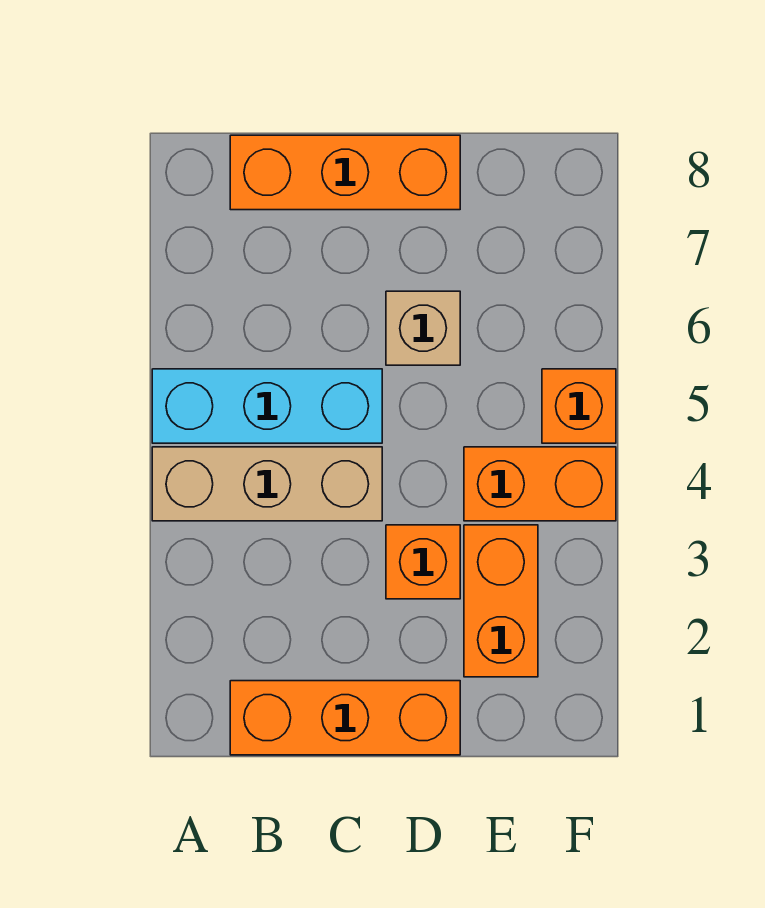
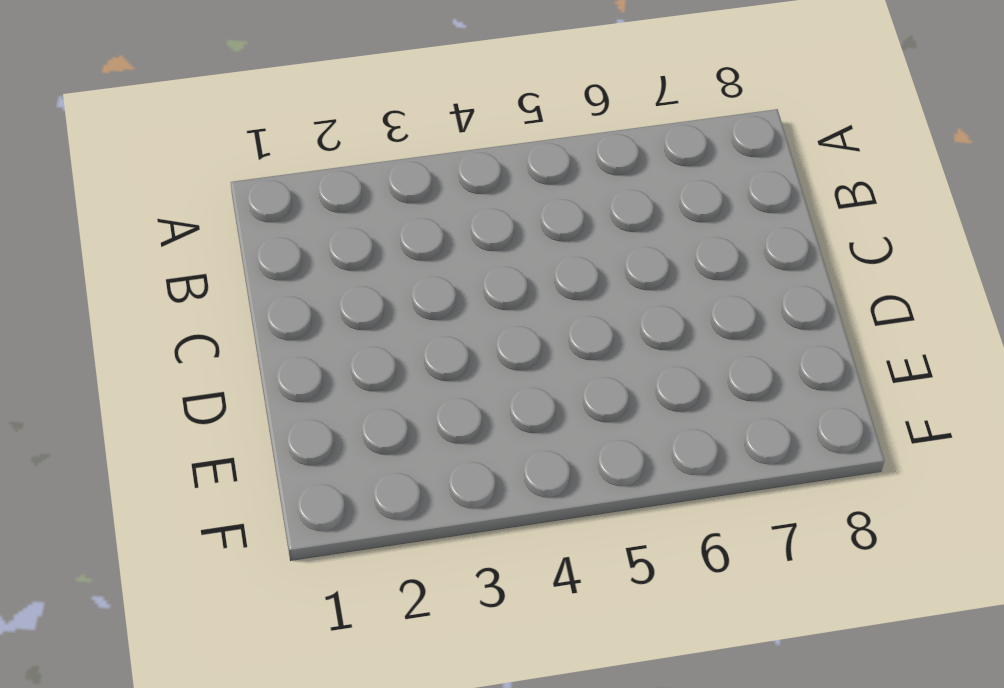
none -> tan 1x3 brick [152,447,382,521]
none -> cyan 1x3 brick [152,369,382,443]

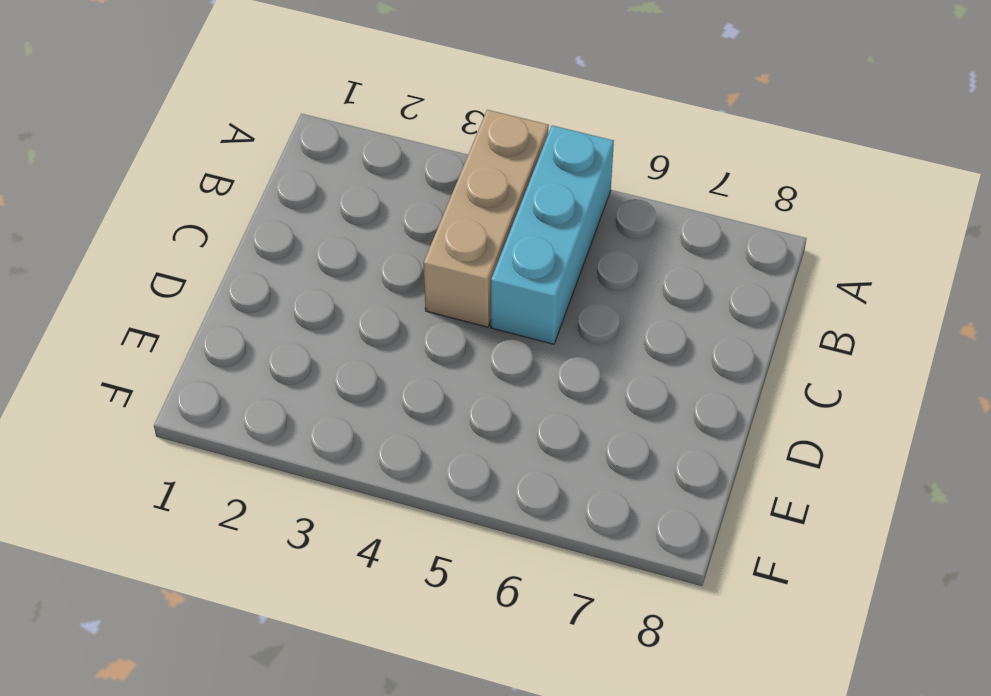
none -> orange 1x3 brick [230,681,460,755]
none -> orange 1x3 brick [230,135,460,210]

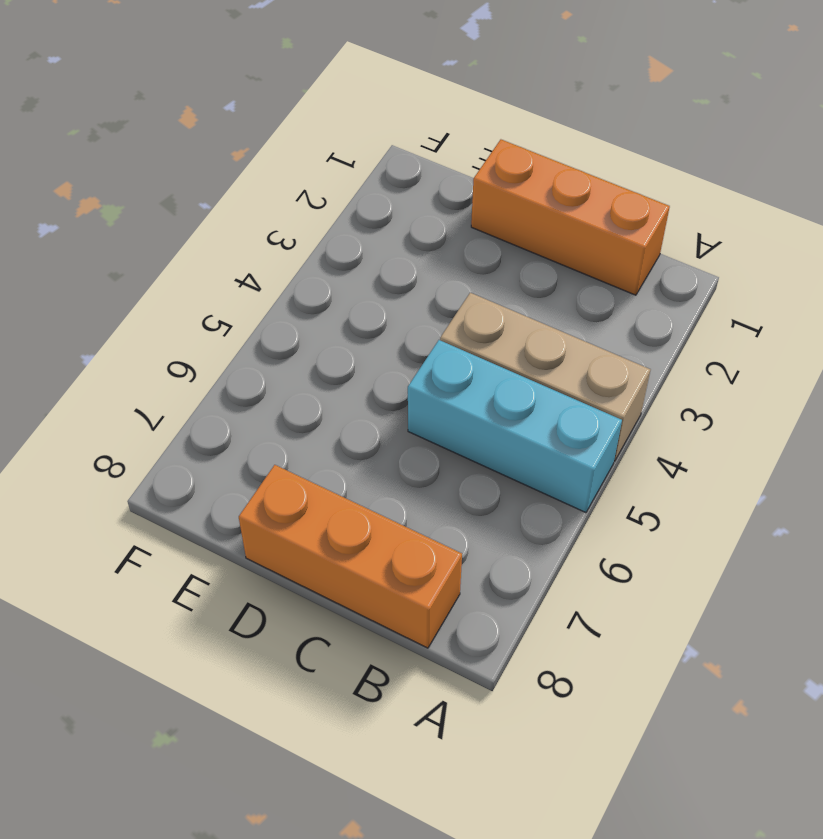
none -> orange 1x1 brick [386,525,460,599]
none -> tan 1x1 brick [386,291,460,365]

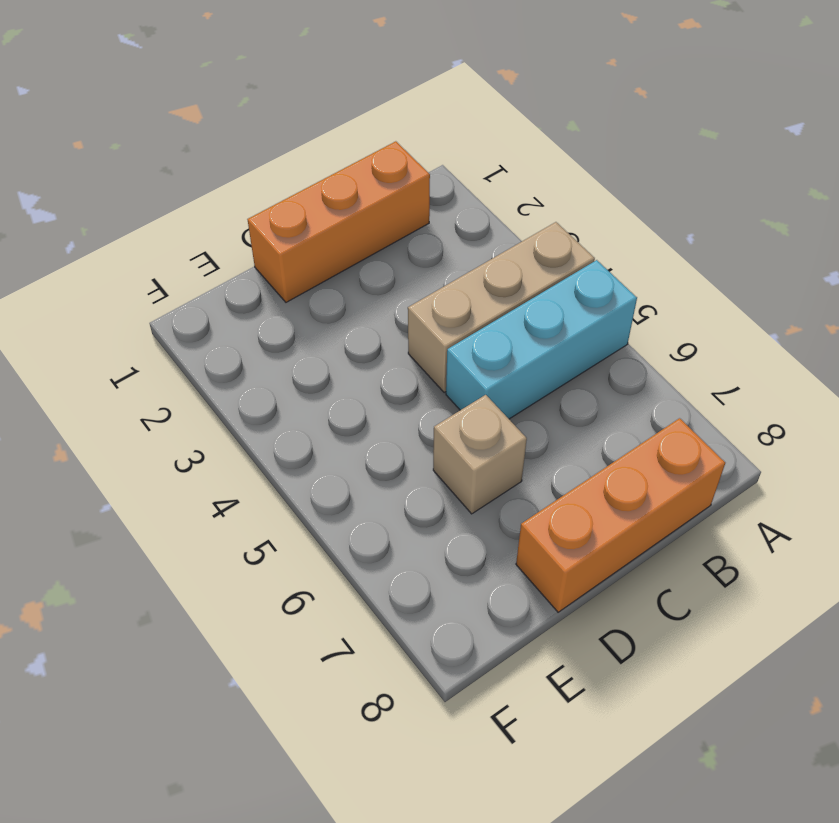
none -> orange 1x1 brick [386,525,460,599]
none -> orange 1x2 brick [464,525,538,677]

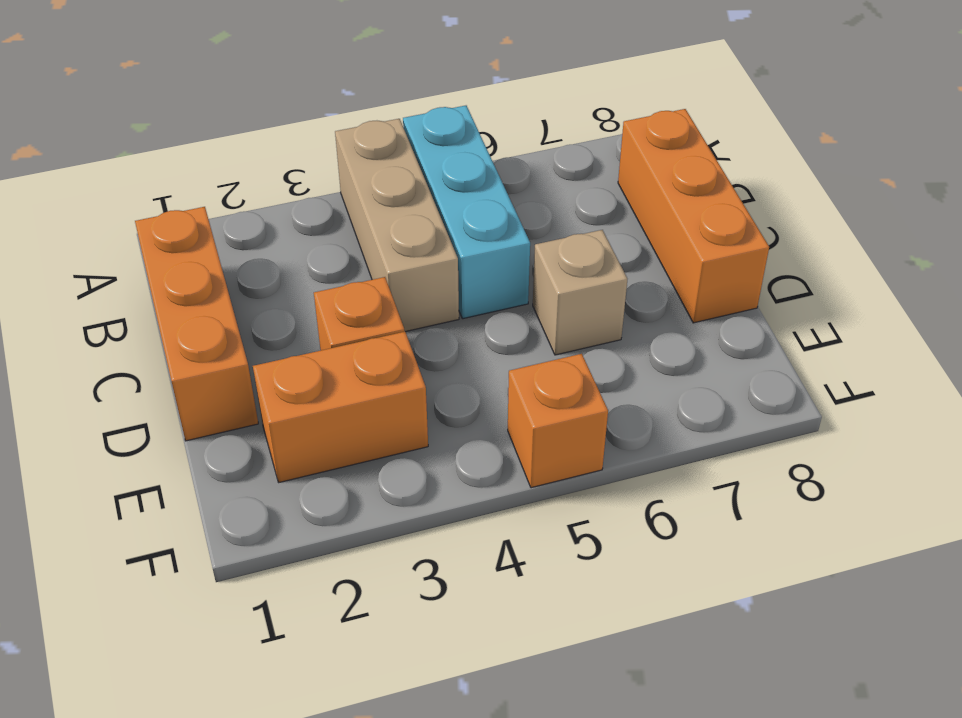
none -> orange 1x2 brick [464,447,616,521]

